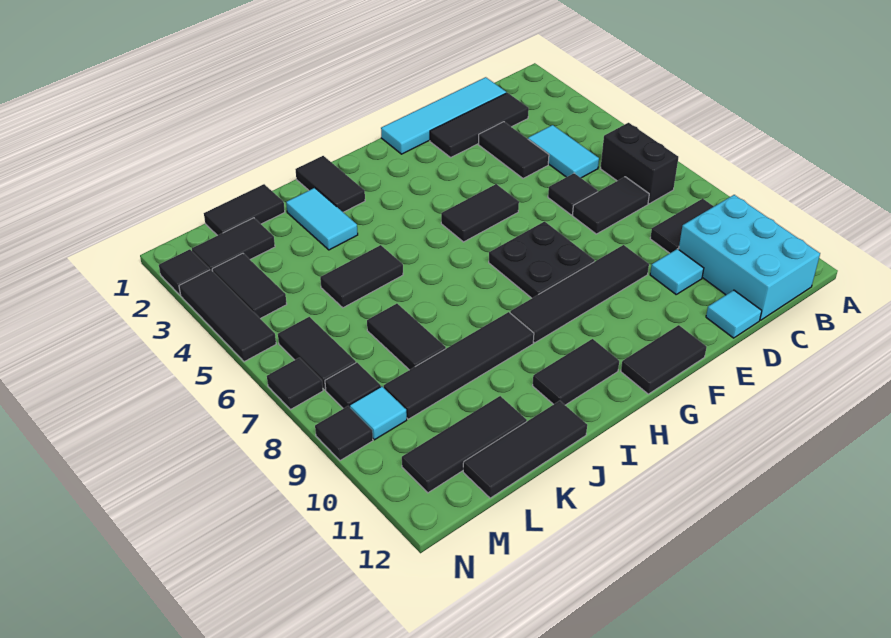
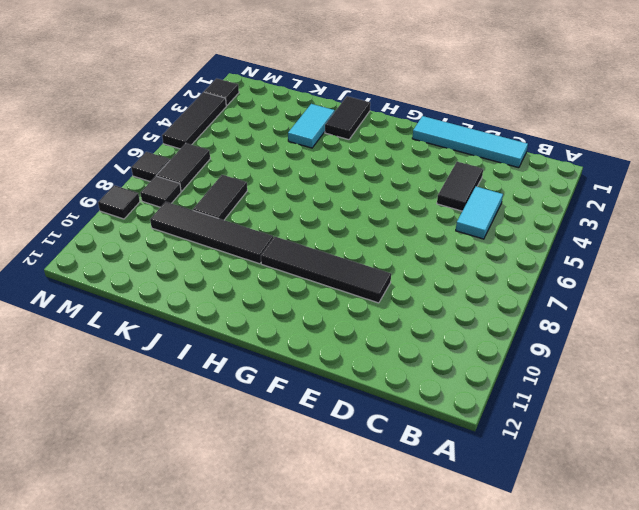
none -> black 1x2 brick [600,123,678,204]
none -> black 1x2 tile [650,199,714,253]
none -> cyan 2x3 brick [679,195,820,320]
none -> black 1x3 tile [430,93,529,157]

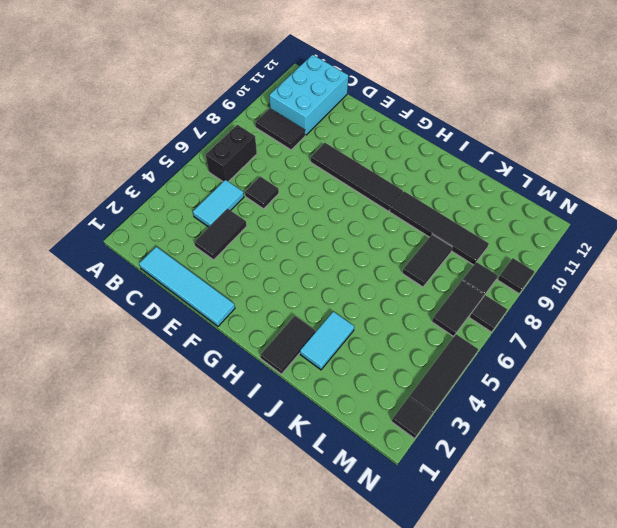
none -> black 1x3 tile [430,93,529,157]
none -> black 1x2 tile [572,177,649,234]
none -> cyan 1x1 tile [650,249,704,294]
none -> cyan 1x1 tile [706,290,762,338]

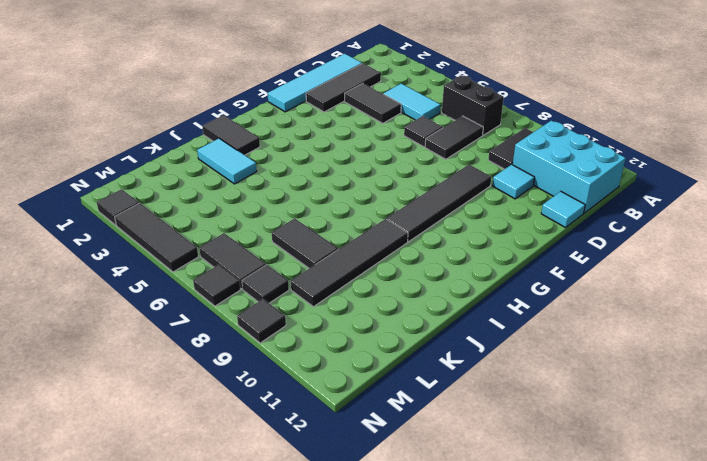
none -> black 1x2 tile [441,184,519,242]
none -> black 2x2 plate [489,221,595,298]
none -> black 1x2 tile [621,325,707,394]
none -> black 1x2 tile [533,339,619,405]

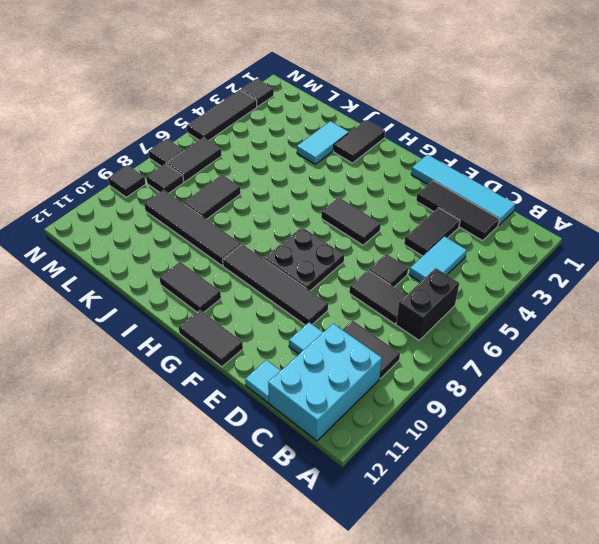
none -> black 1x2 tile [320,245,403,308]
none -> black 1x3 tile [463,401,587,498]
none -> black 1x2 tile [204,184,285,236]
none -> black 1x3 tile [402,396,527,493]

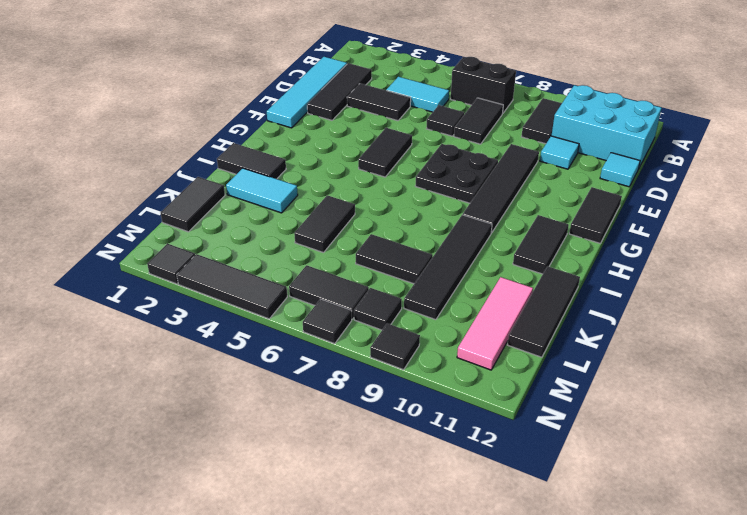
pink 1x3 tile [457,277,533,370] -> black 1x3 tile [402,396,527,493]
none -> black 1x2 tile [192,218,275,270]
none -> black 1x2 tile [212,253,287,319]
none -> cyan 1x1 tile [350,386,407,440]

